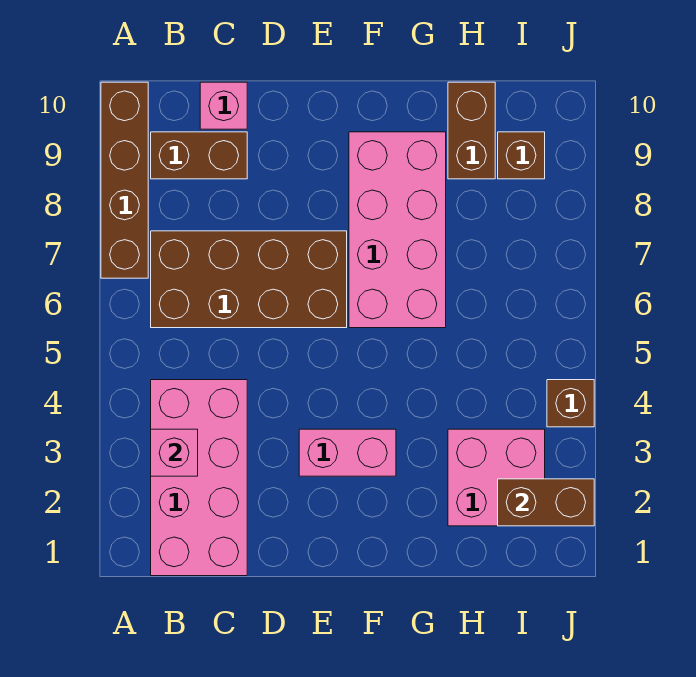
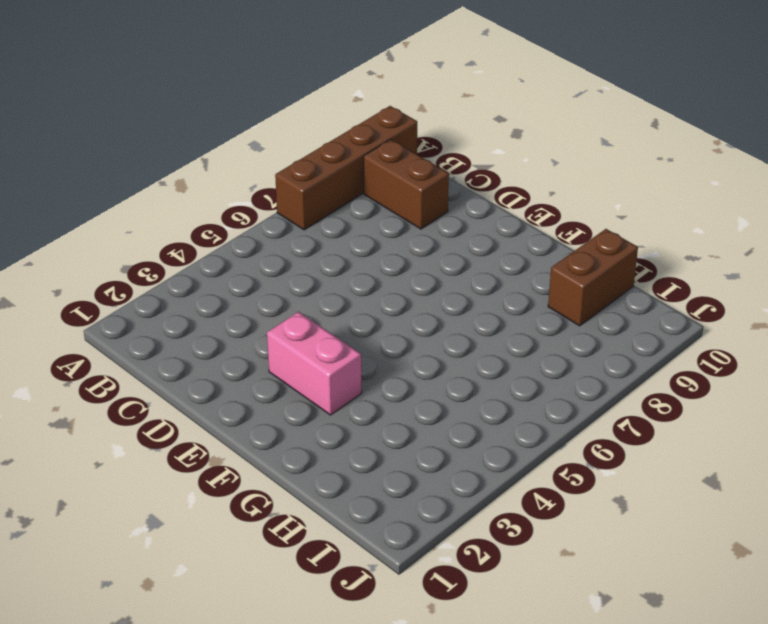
none -> pink 2x4 brick [151,380,247,576]
none -> brown 2x4 brick [151,231,347,328]
none -> pink 1x1 brick [200,82,247,129]

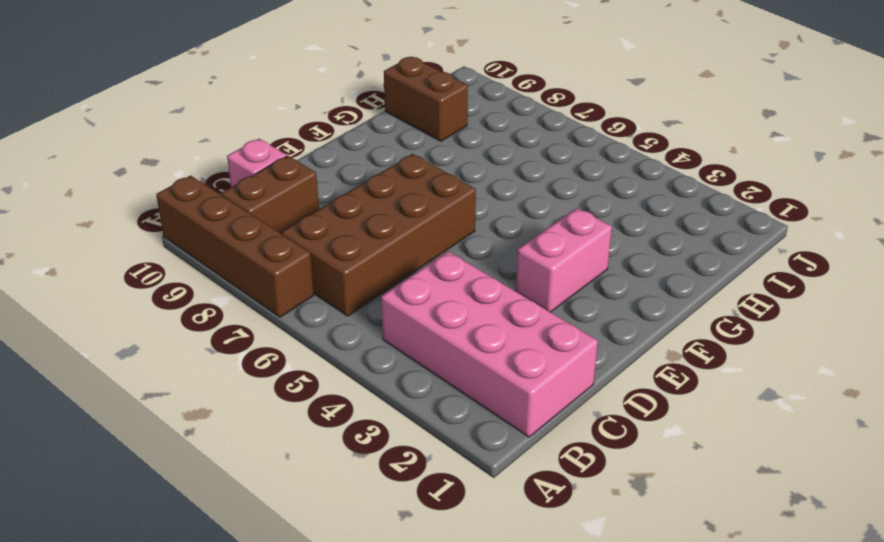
none -> pink 2x4 brick [349,132,446,328]
none -> pink 2x2 brick [448,429,545,526]
none -> brown 1x1 brick [498,132,545,179]

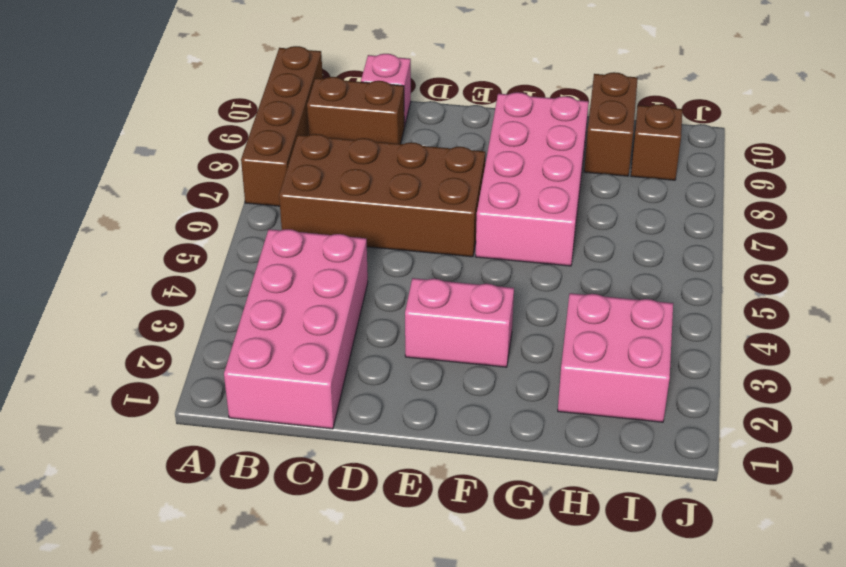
none -> brown 1x1 brick [547,380,594,427]
none -> pink 1x1 brick [151,429,198,476]
none -> brown 1x2 brick [498,479,594,526]

